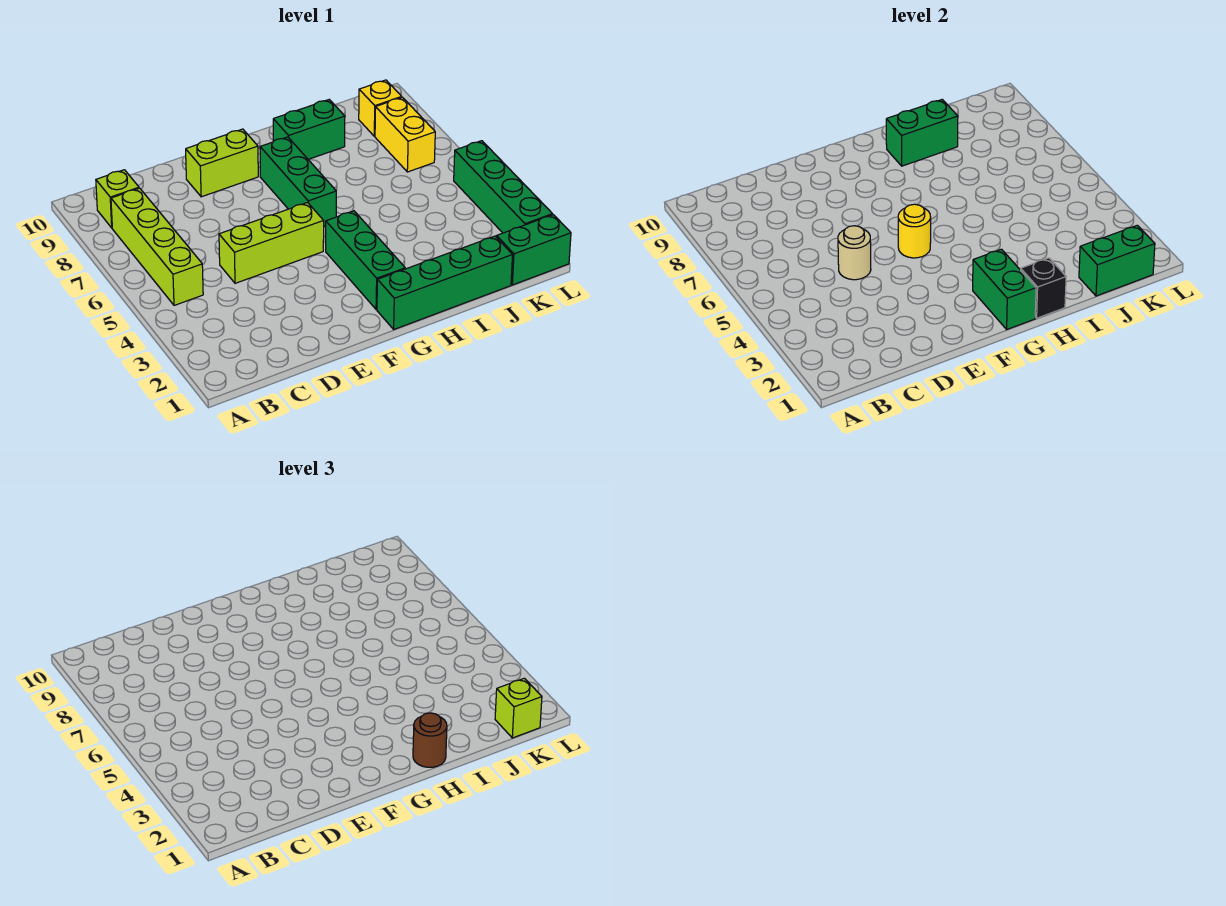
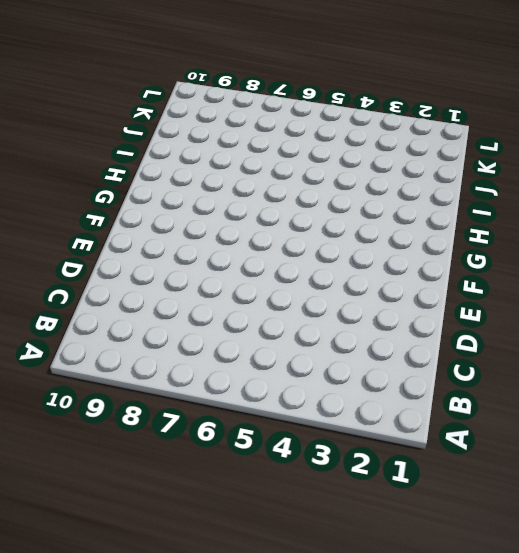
none -> lime 1x4 brick [111,188,203,305]
none -> lime 1x1 brick [96,170,139,228]
none -> lime 1x3 brick [219,203,324,283]

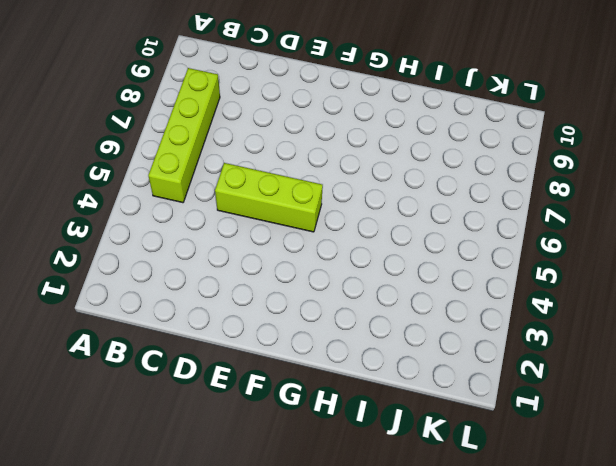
none -> lime 1x1 brick [96,170,139,228]
none -> lime 1x2 brick [186,129,258,197]
none -> green 1x4 brick [377,236,513,329]

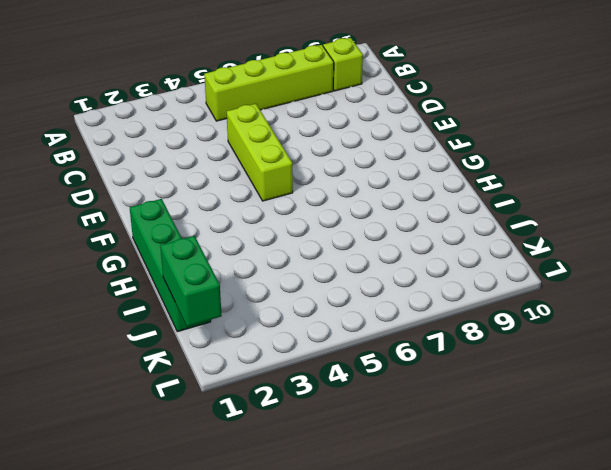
none -> lime 1x2 brick [186,129,258,197]
none -> green 1x3 brick [326,211,405,309]
none -> green 1x3 brick [260,137,336,226]

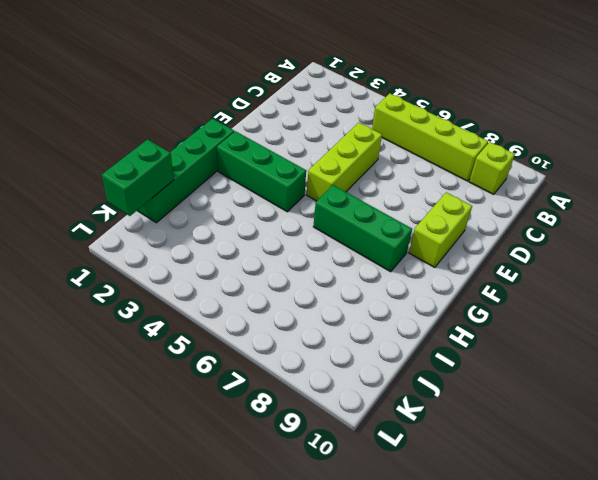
none -> green 1x2 brick [273,100,345,159]
none -> green 1x2 brick [497,215,571,285]
none -> yellow 1x2 brick [375,97,435,172]

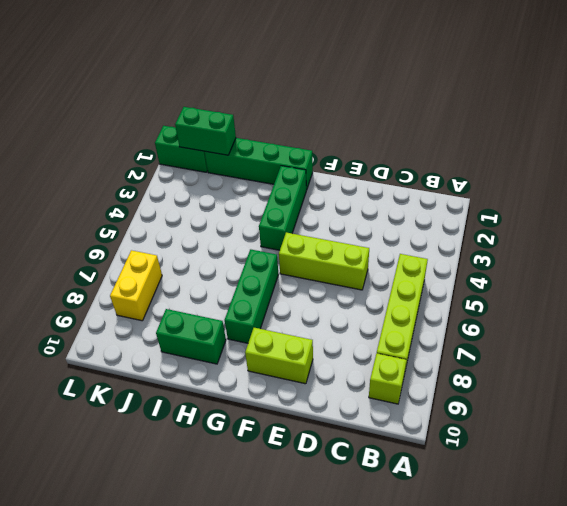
none -> yellow 1x1 brick [359,80,402,136]
none -> green 1x4 brick [454,141,553,233]
none -> tan 1x1 round brick [838,226,871,280]

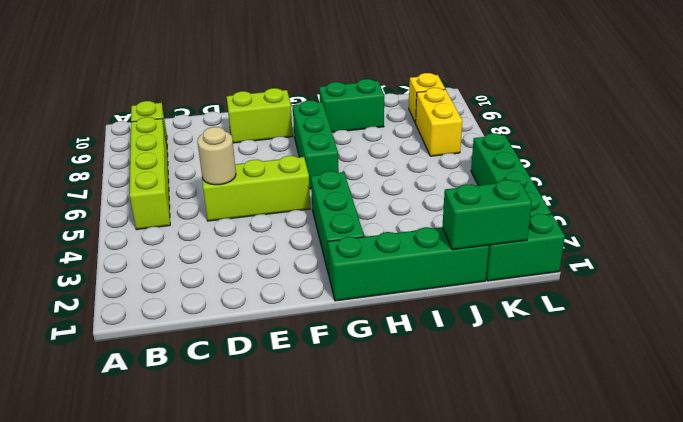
none -> yellow 1x1 round brick [898,204,931,258]
none -> green 1x2 brick [973,249,1036,329]
none -> black 1x1 brick [1021,258,1066,318]

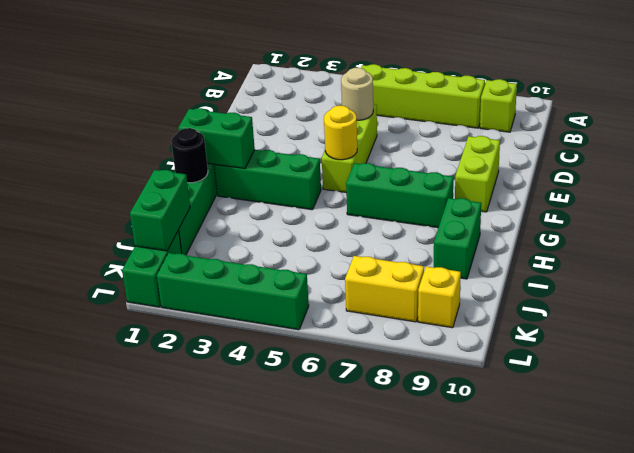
black 1x1 round brick [171,128,208,183] -> black 1x1 brick [1021,258,1066,318]
none -> green 1x2 brick [886,100,958,166]
none -> brown 1x1 round brick [413,713,447,767]
none -> lime 1x1 brick [495,678,542,738]

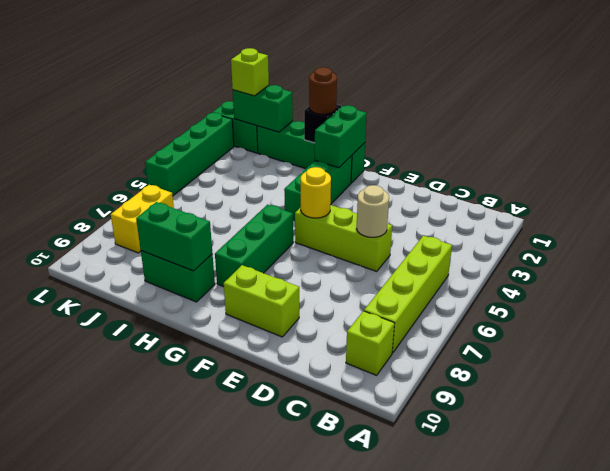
none -> yellow 1x1 brick [359,80,402,136]

